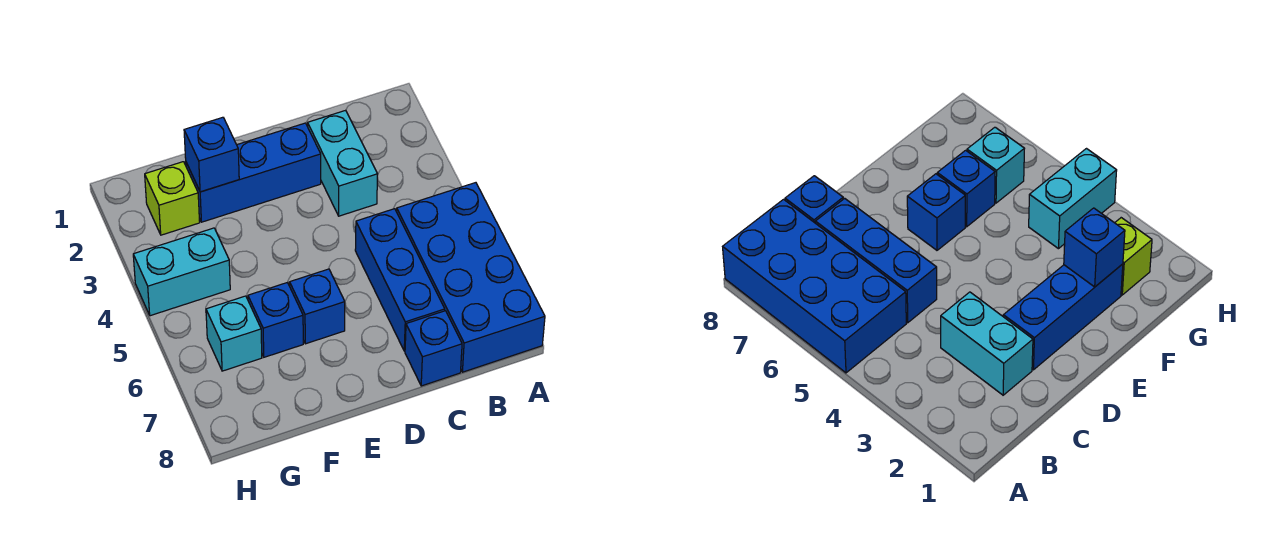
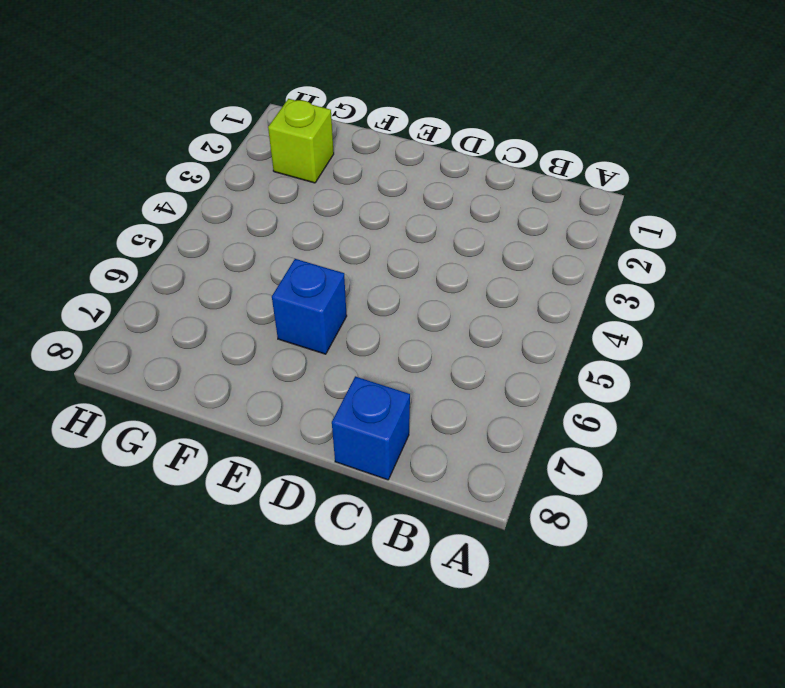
none -> blue 2x4 brick [397,183,545,372]
none -> cyan 1x2 brick [308,110,378,216]

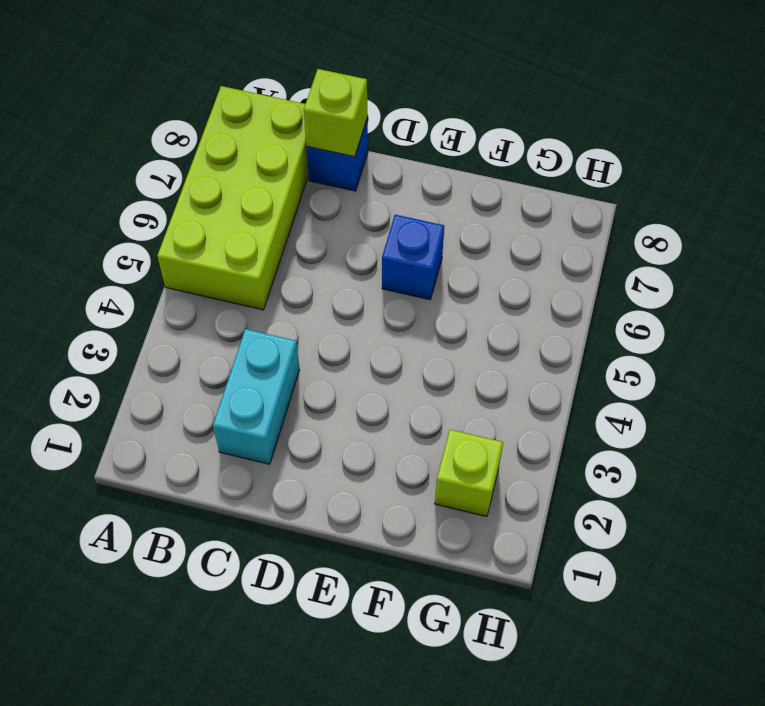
lime 2x4 brick [157,86,309,310] -> blue 2x4 brick [397,183,545,372]
lime 1x1 brick [304,69,368,157] -> none
none -> blue 1x3 brick [355,209,445,351]
none -> blue 1x3 brick [186,123,321,222]

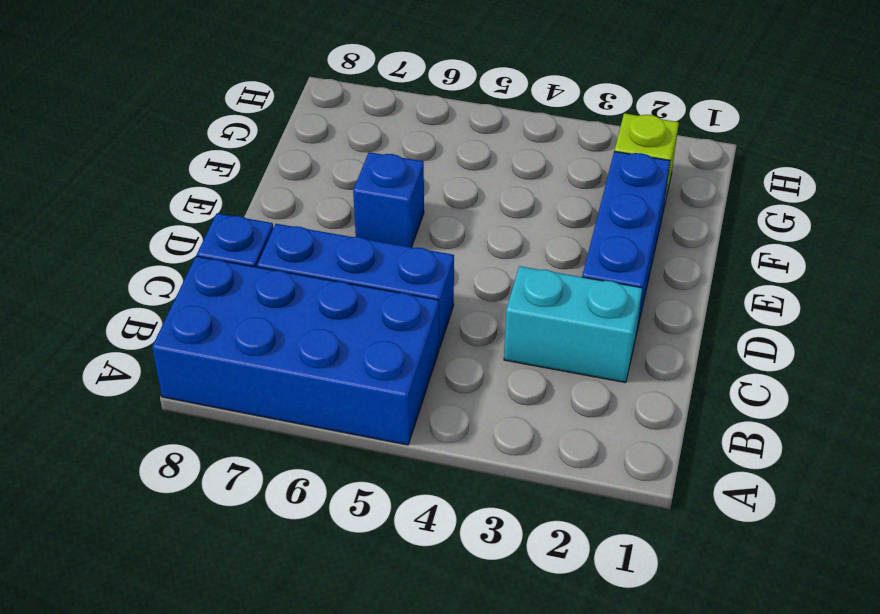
none -> blue 1x1 brick [248,283,303,357]
none -> cyan 1x2 brick [133,228,230,316]

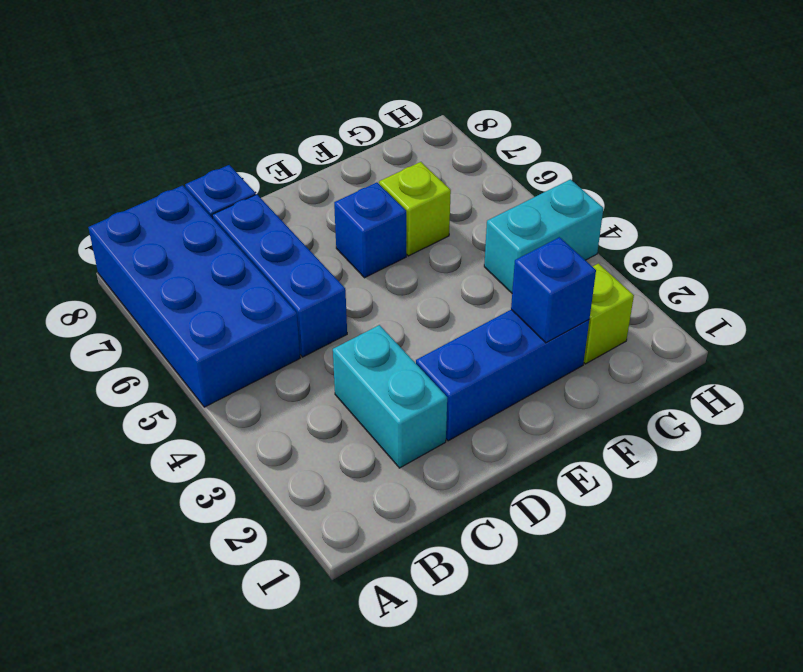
lime 1x1 brick [379,162,451,256] -> blue 1x1 brick [248,283,303,357]
none -> cyan 1x1 brick [206,296,262,371]

